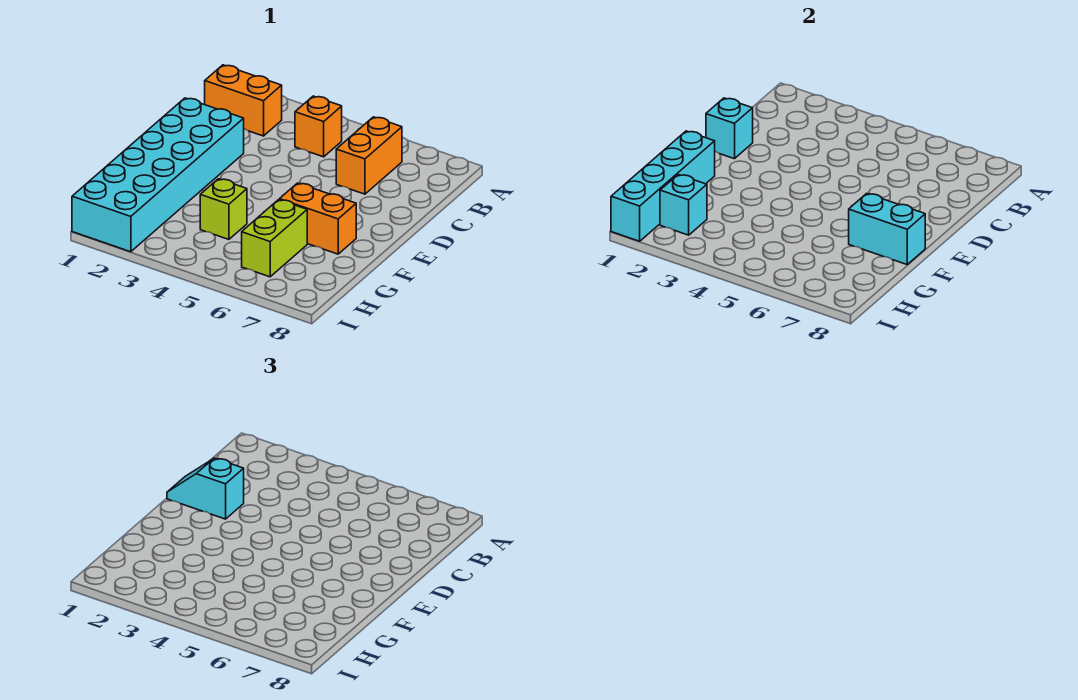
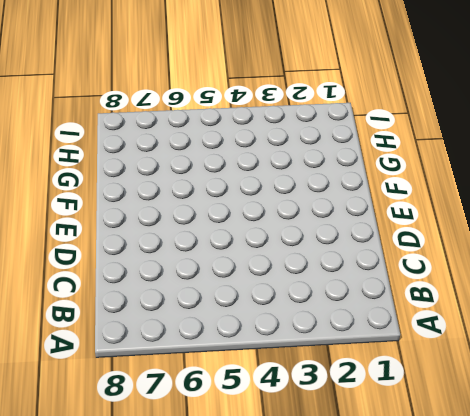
none -> orange 1x2 brick [205,65,282,136]
none -> orange 1x1 brick [295,96,342,157]
none -> orange 1x2 brick [336,117,402,194]

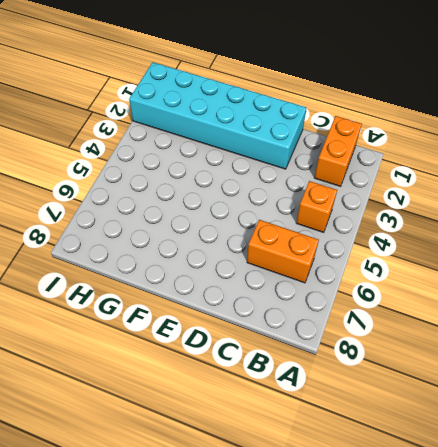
none -> orange 1x2 brick [279,183,356,254]
none -> lime 1x1 brick [200,179,247,239]
none -> lime 1x2 brick [242,200,307,277]

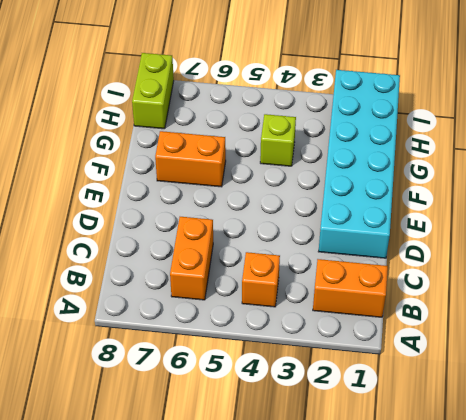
lime 1x2 brick [132,53,174,129] -> lime 1x2 brick moved to [242,200,307,277]
none -> cyan 1x1 brick [706,98,753,159]
none -> cyan 1x4 brick [611,131,715,241]
none -> cyan 1x2 brick [849,193,925,264]

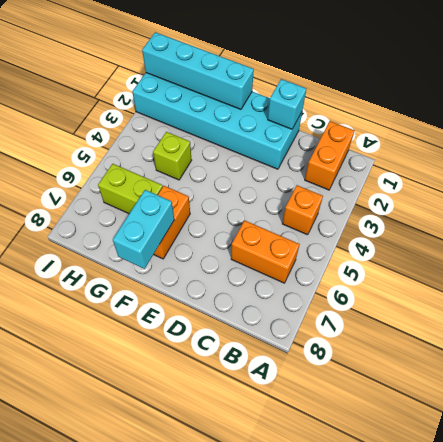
none -> cyan 1x1 brick [660,175,707,235]
none -> cyan 1x2 slope [167,458,244,519]

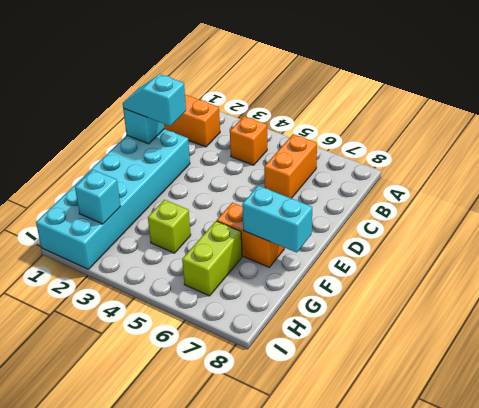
none -> cyan 1x4 brick [611,131,715,241]

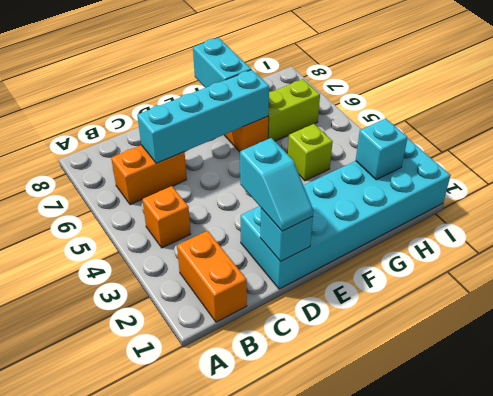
cyan 1x4 brick [137,70,269,163] -> cyan 1x4 brick moved to [611,131,715,241]

